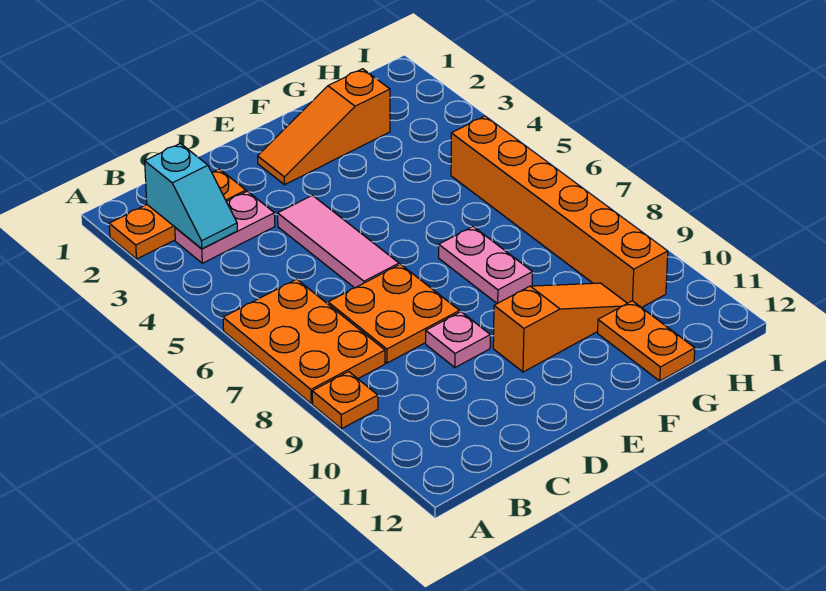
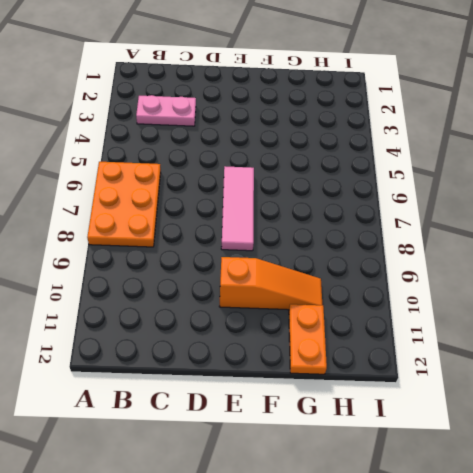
pink 1x3 tile [221,166,254,251] -> pink 1x3 tile moved to [278,195,399,288]
none -> orange 1x3 plate [109,169,246,259]
none -> orange 1x1 plate [312,372,378,429]
none -> orange 2x2 plate [328,264,460,363]

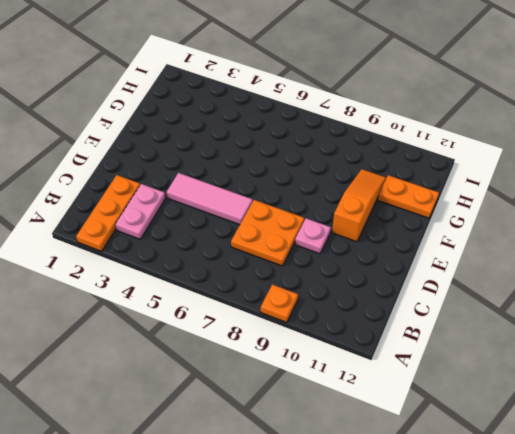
none -> orange 2x3 plate [223,279,385,404]
none -> orange 1x3 slope [258,69,390,185]
none -> pink 1x2 plate [439,227,532,303]

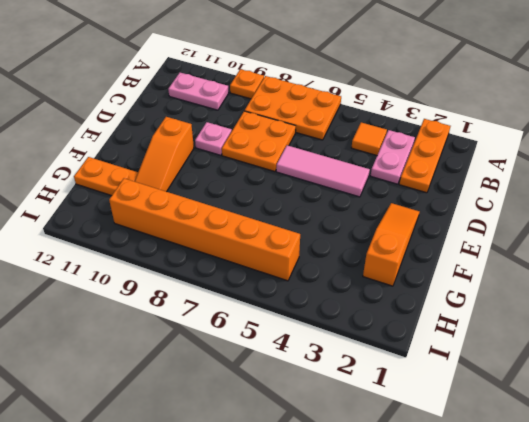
orange 1x1 tile [351,122,387,155] -> none
pink 1x2 plate [168,73,229,110] -> pink 1x2 plate moved to [439,227,532,303]
none -> cyan 1x2 slope [145,143,237,249]

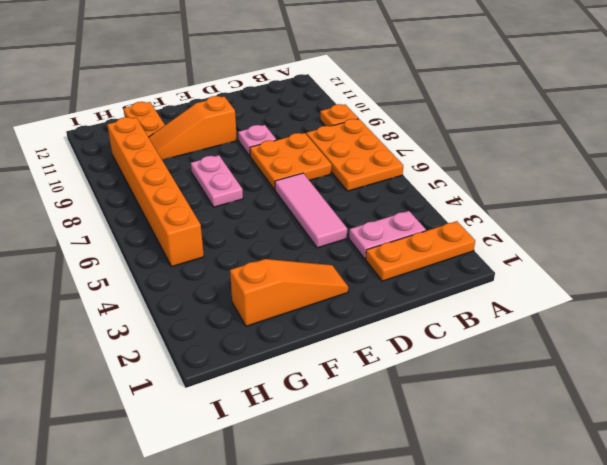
none -> cyan 1x2 slope [145,143,237,249]

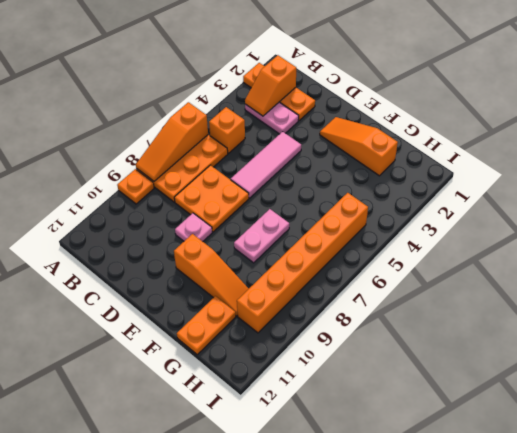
orange 1x3 slope [136,102,208,181] -> none
orange 1x2 slope [245,55,296,116] -> cyan 1x2 slope [145,143,237,249]
orange 1x1 brick [209,107,245,153] -> none

